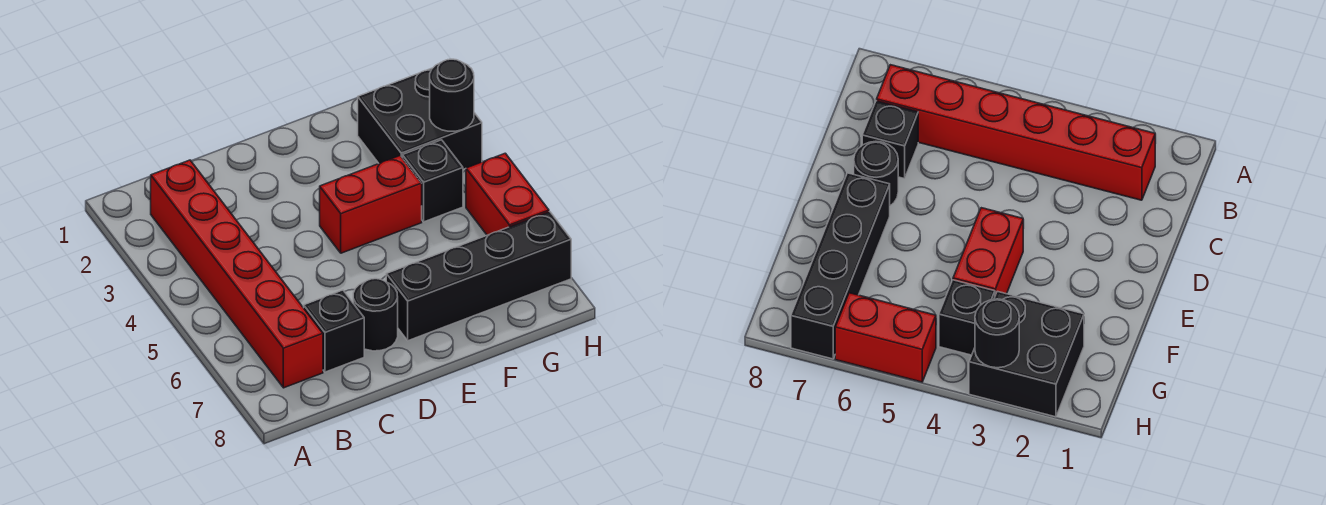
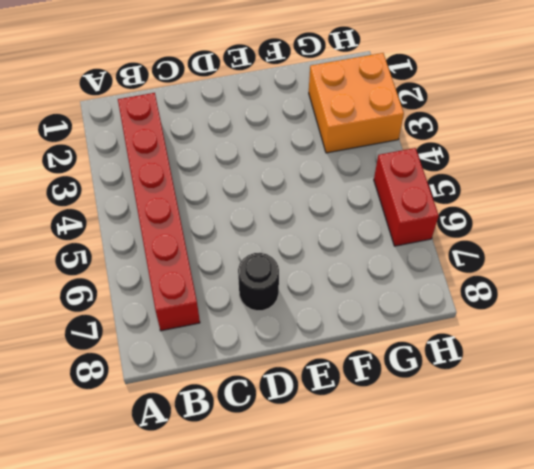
orange 2x2 brick [309,53,404,153] -> black 2x2 brick [358,68,482,169]
none -> black 1x1 brick [304,290,364,372]
none -> red 1x2 brick [320,156,422,253]

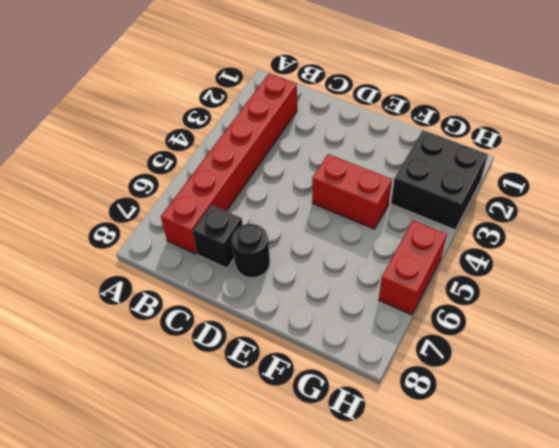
none -> black 1x4 brick [386,212,571,341]
none -> black 1x1 brick [402,140,463,222]

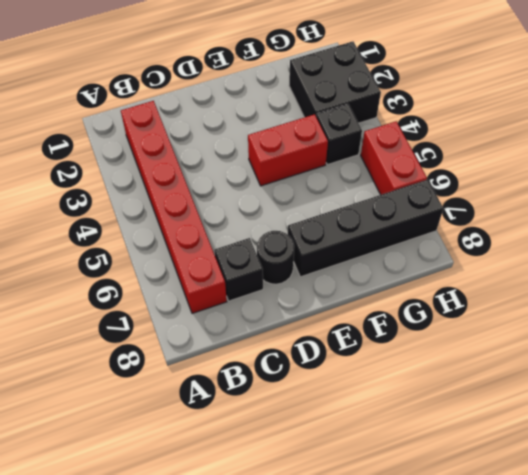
none -> black 1x1 round brick [430,59,474,131]

